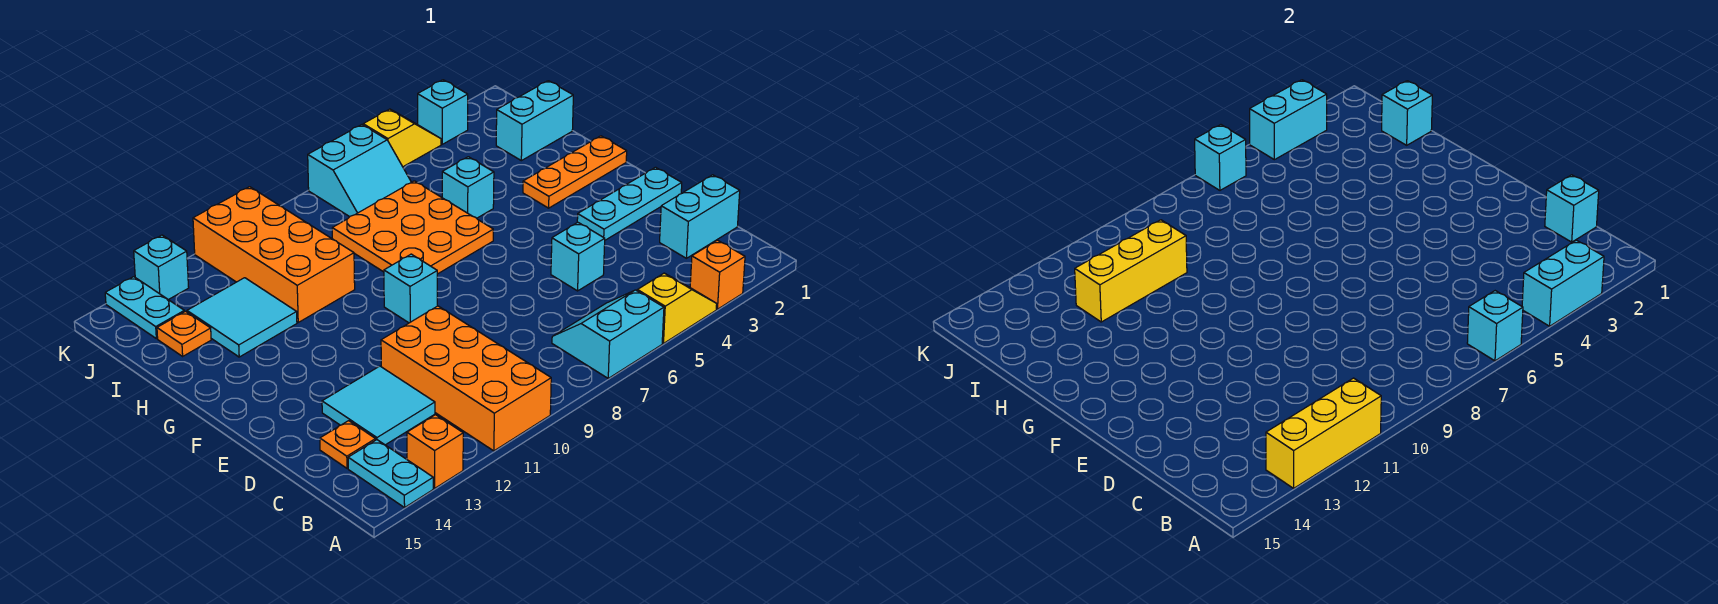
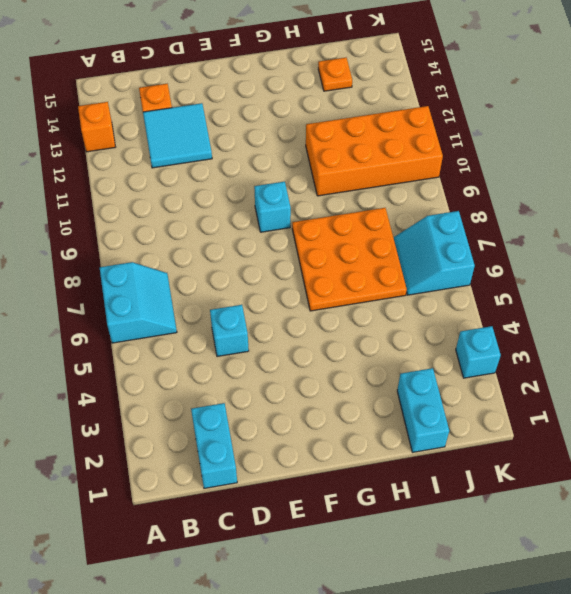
none -> orange 1x1 brick [690,240,745,309]
none -> yellow 1x2 slope [637,273,717,343]
none -> orange 2x4 brick [381,306,551,451]
none -> cyan 1x2 plate [348,440,433,508]

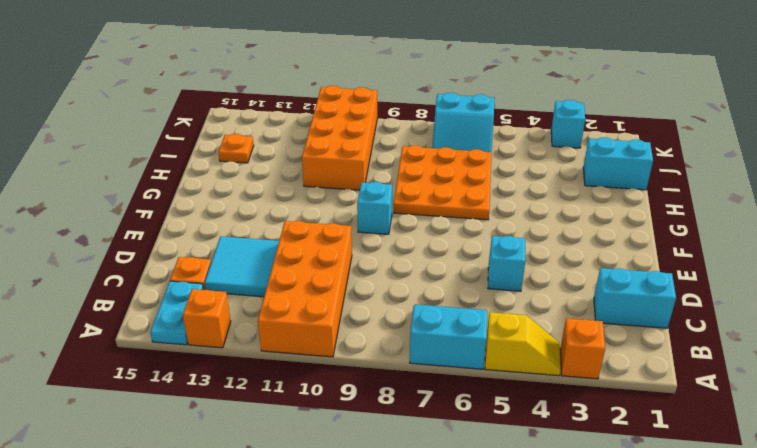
none -> cyan 1x3 plate [577,167,682,240]
none -> orange 1x3 plate [523,136,627,208]
none -> cyan 1x1 brick [442,157,494,218]
none -> cyan 2x2 tile [187,278,297,357]

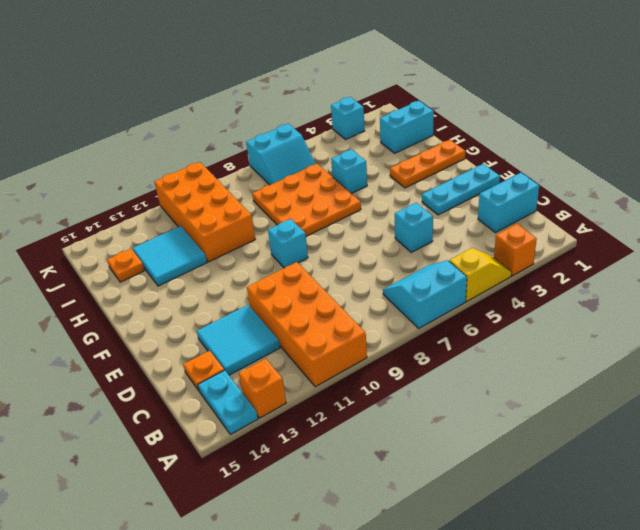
none -> cyan 1x2 plate [105,277,184,339]
none -> yellow 1x2 slope [363,109,441,167]
none -> cyan 1x1 brick [134,235,189,300]
none -> cyan 1x2 brick [1522,240,1604,326]

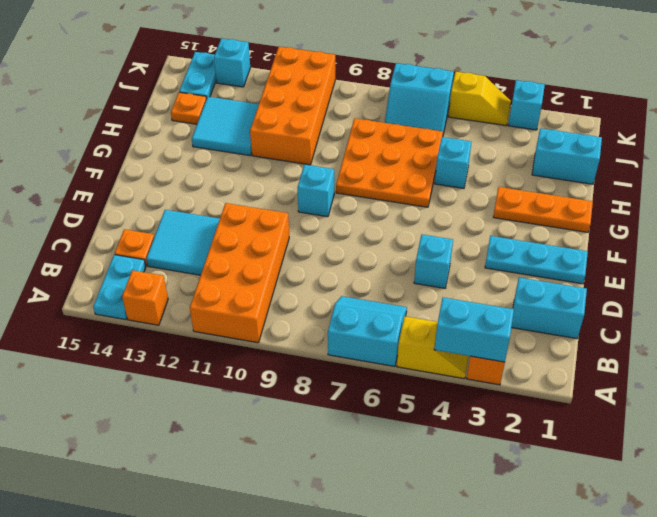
none -> cyan 1x1 brick [1467,291,1523,361]
none -> yellow 1x3 brick [1266,378,1381,488]
none -> cyan 1x1 brick [1545,175,1599,242]
none -> cyan 1x1 brick [1382,81,1432,145]

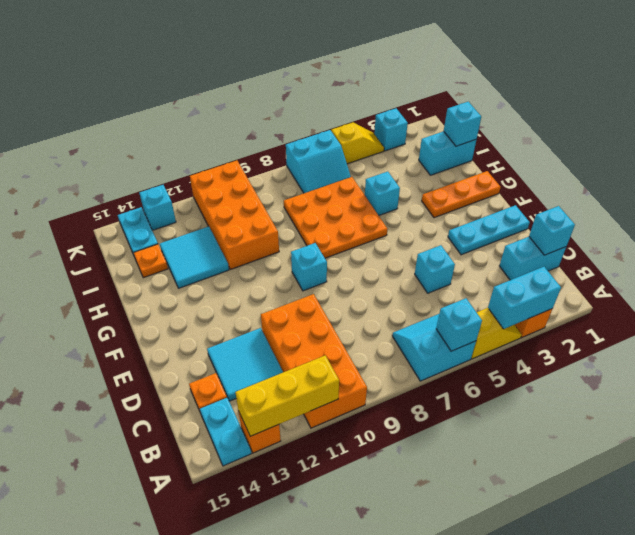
none -> yellow 1x3 brick [1075,220,1187,322]
none -> cyan 1x2 brick [1250,80,1327,160]
none -> cyan 1x1 brick [1195,125,1246,190]

